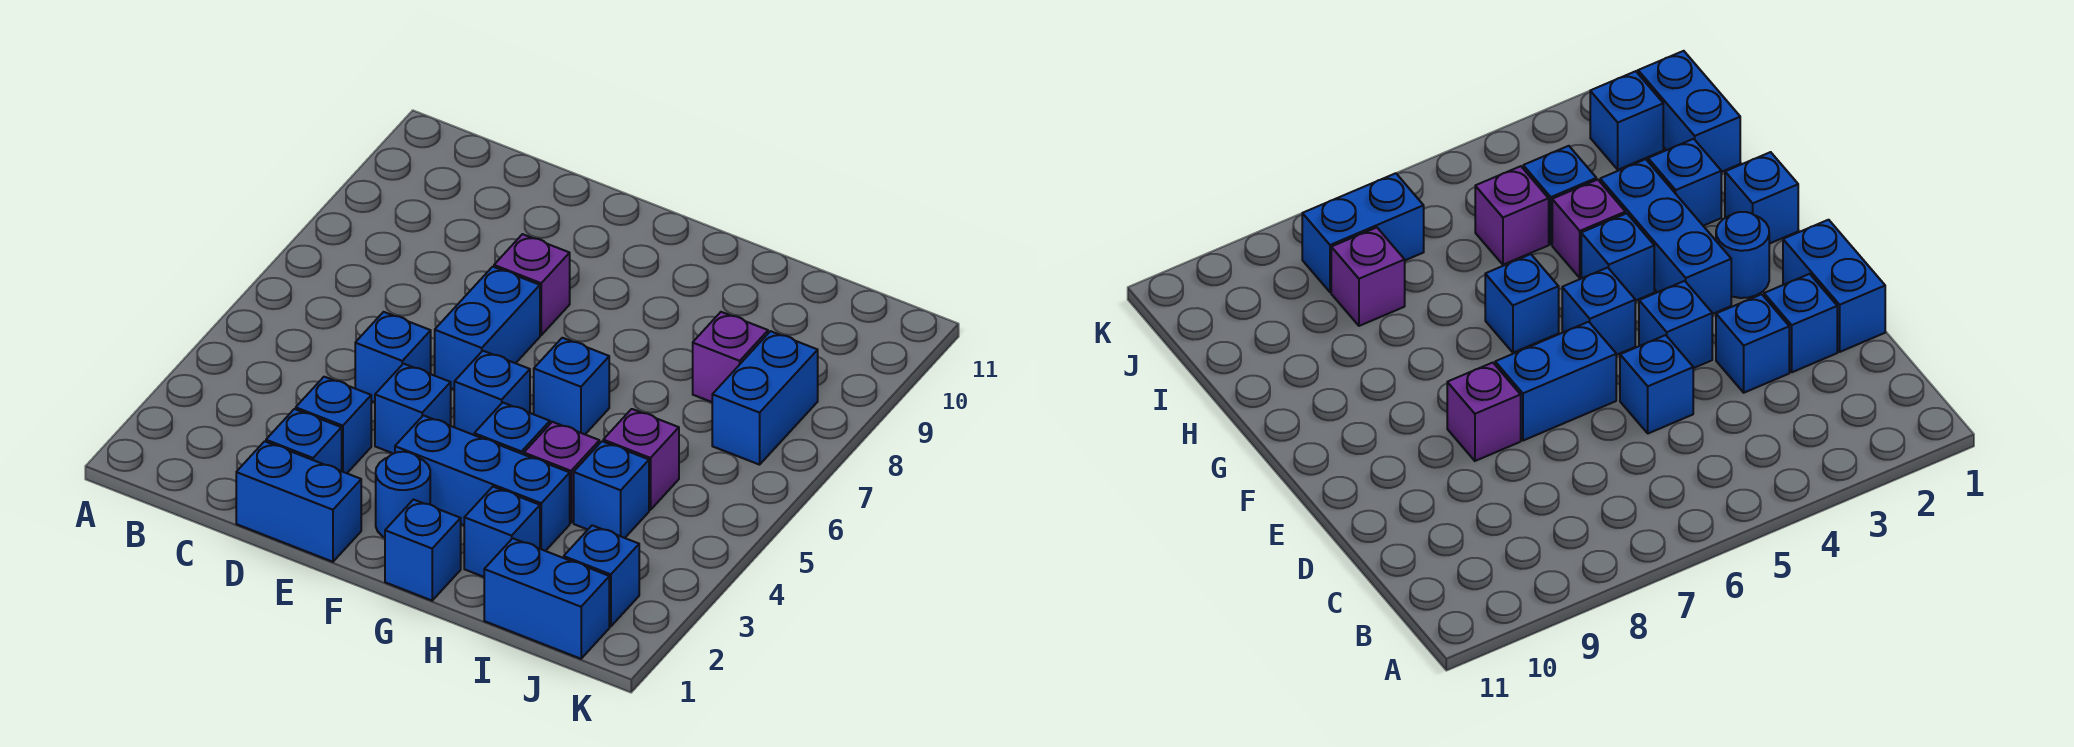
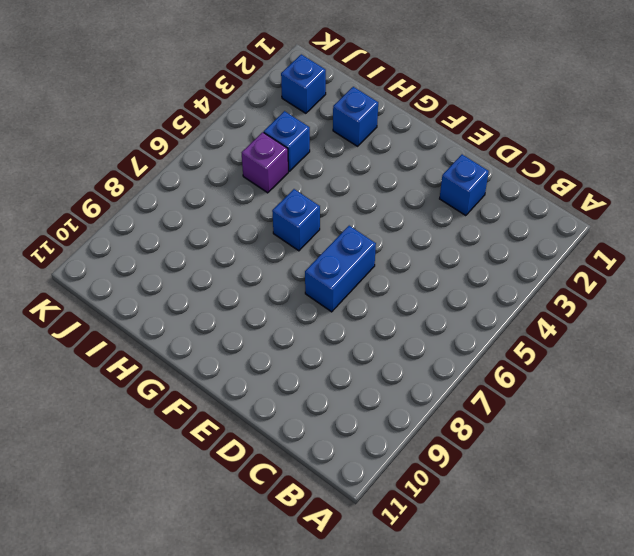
none -> blue 1x2 brick [236,441,361,562]
none -> blue 1x1 brick [296,377,371,473]
none -> blue 1x1 brick [355,312,431,402]

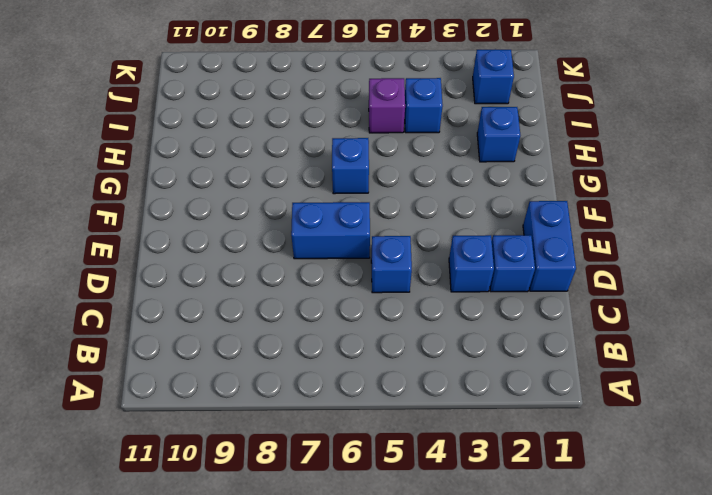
none -> blue 1x1 brick [375,364,451,454]
none -> purple 1x1 brick [494,234,570,335]
none -> blue 1x1 round brick [376,452,430,537]

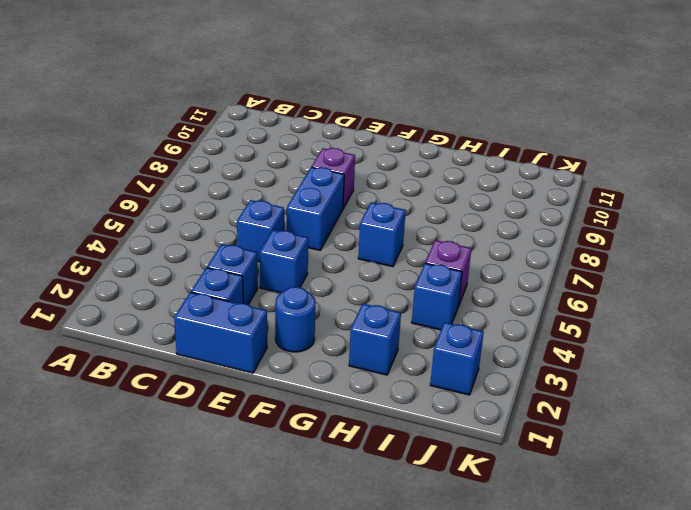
none -> blue 1x3 brick [395,415,570,551]
none -> blue 1x1 brick [454,351,530,435]
none -> blue 1x1 brick [385,500,461,600]

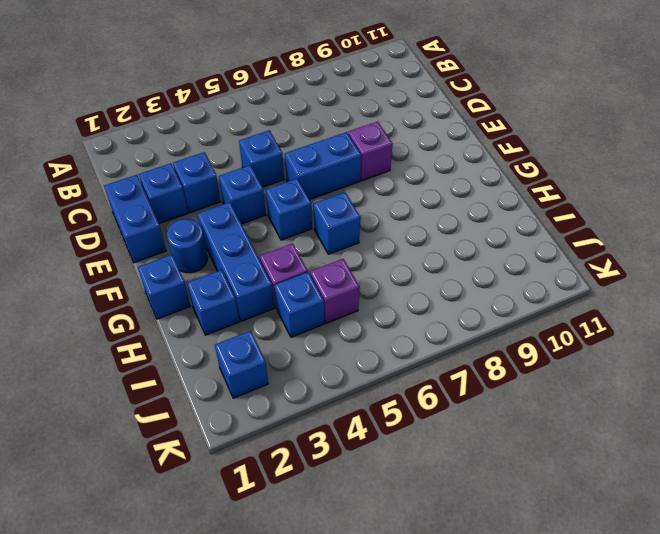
none -> blue 1x1 brick [474,402,550,454]
none -> blue 1x2 brick [484,538,609,659]
none -> purple 1x1 brick [693,312,768,402]

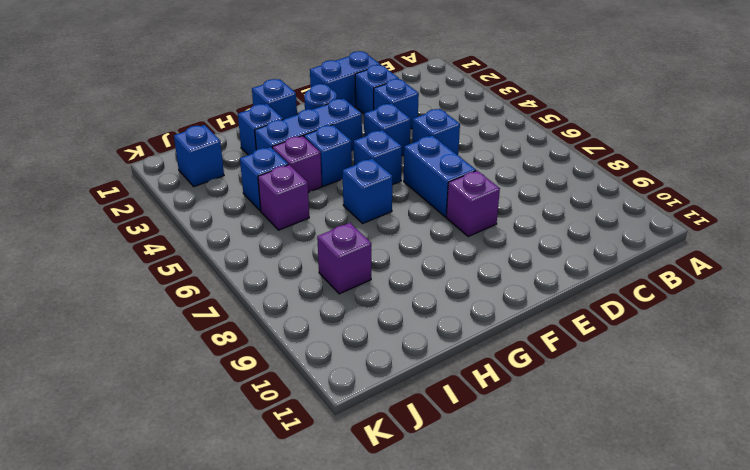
none -> blue 1x2 brick [484,538,609,659]
none -> blue 1x2 brick [712,331,818,465]

